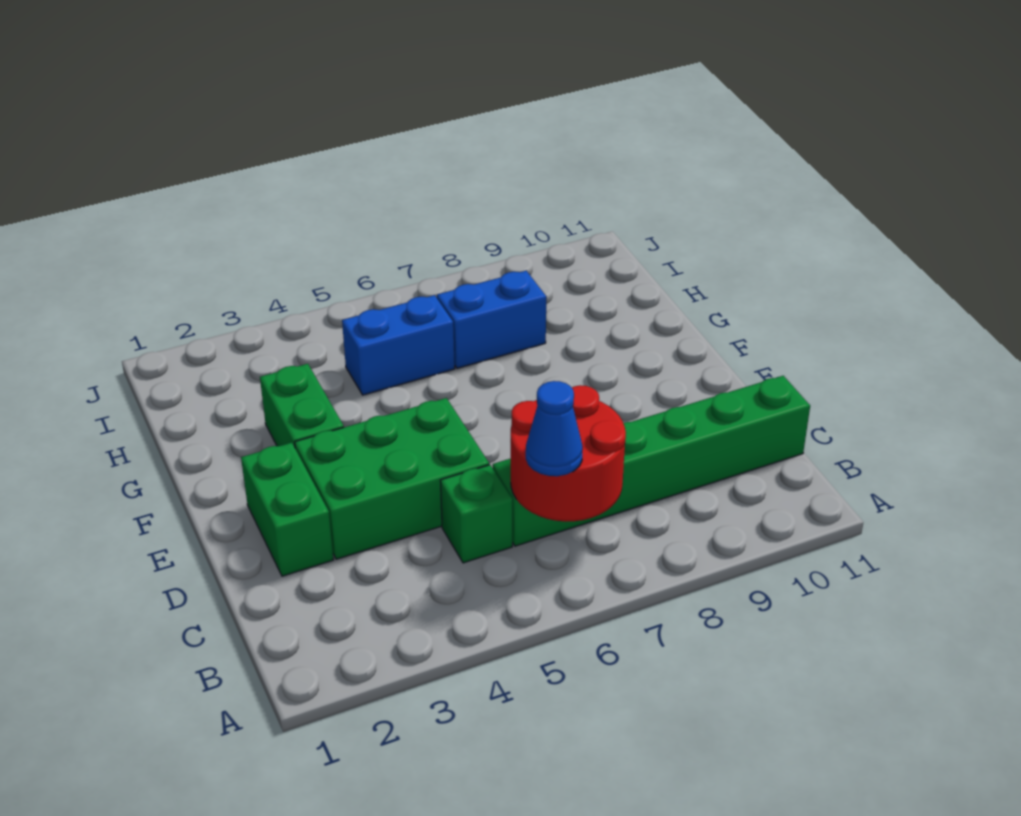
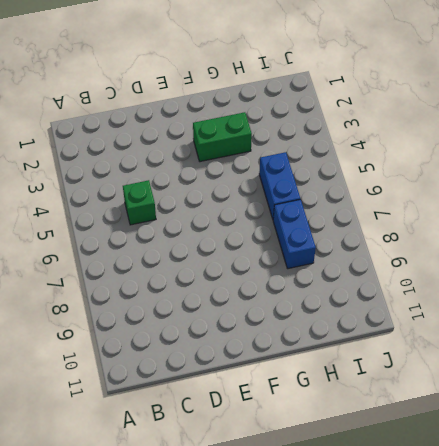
none -> green 1x6 brick [493,376,810,546]
none -> green 1x2 brick [241,443,333,576]

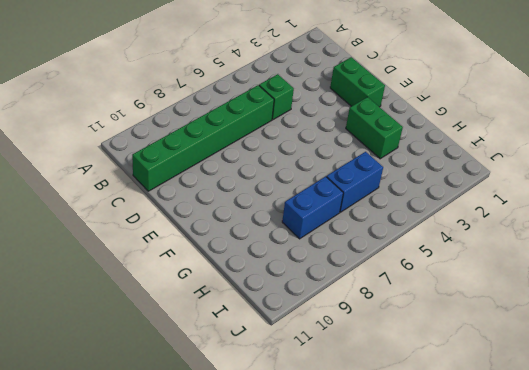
none -> green 2x3 brick [295,398,489,559]
none -> red 2x2 round brick [511,385,626,522]

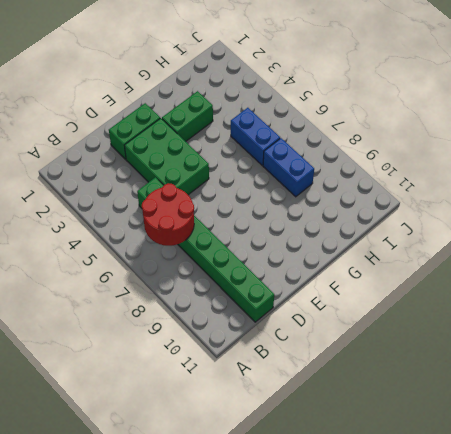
none -> blue 1x1 cone [526,381,583,476]

